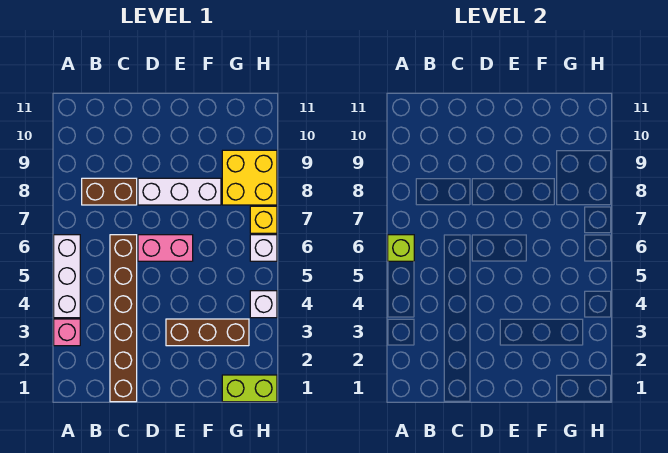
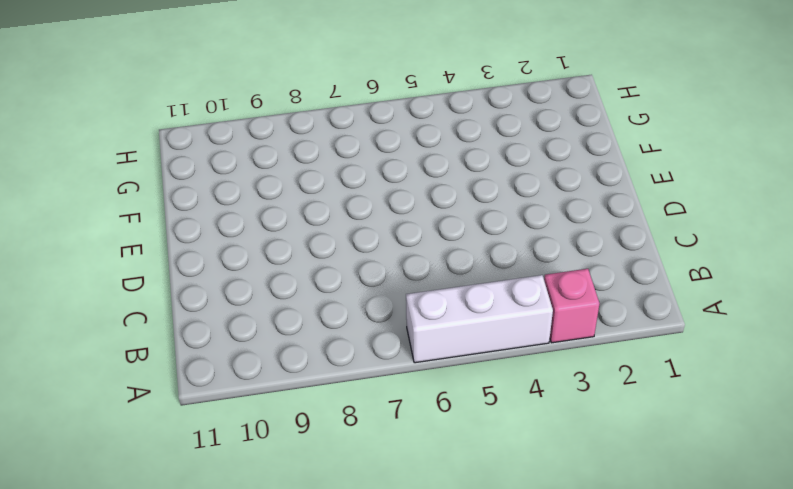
none -> brown 1x2 brick [82,178,137,205]
none -> brown 1x6 brick [110,235,137,402]
none -> pink 1x2 brick [138,235,193,261]

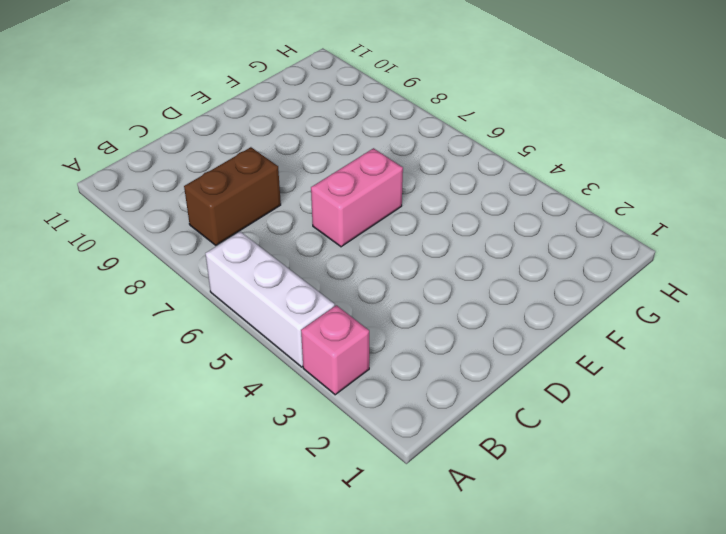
none -> brown 1x6 brick [110,235,137,402]
none -> white 1x3 brick [138,178,221,205]
none -> brown 1x3 brick [166,319,249,346]

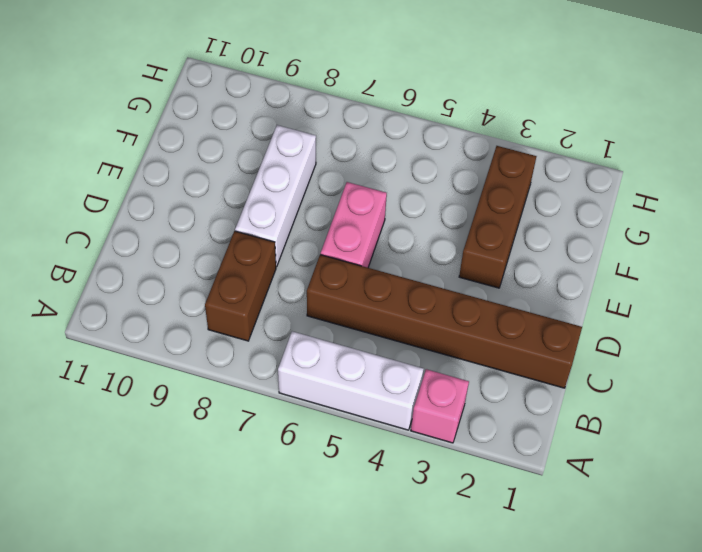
none -> lime 1x2 brick [222,375,277,402]
none -> yellow 2x2 brick [222,150,277,205]
none -> white 1x1 brick [250,291,277,318]

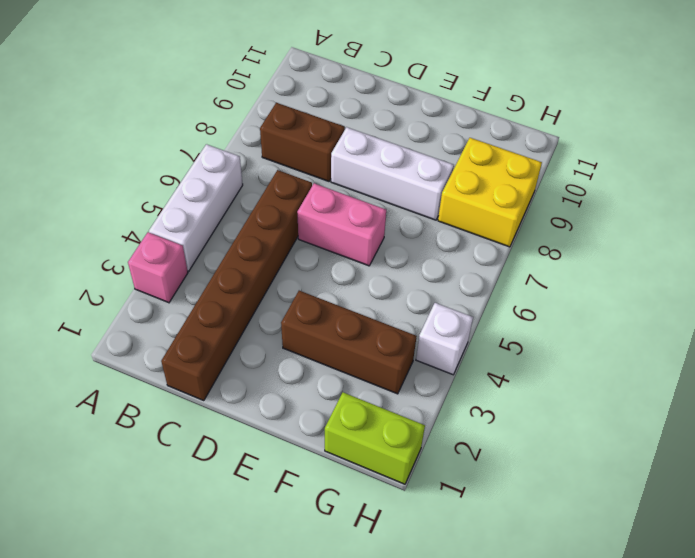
none -> white 1x1 brick [250,235,277,261]
none -> yellow 1x1 brick [250,206,277,233]
none -> lime 1x1 brick [388,235,414,261]

